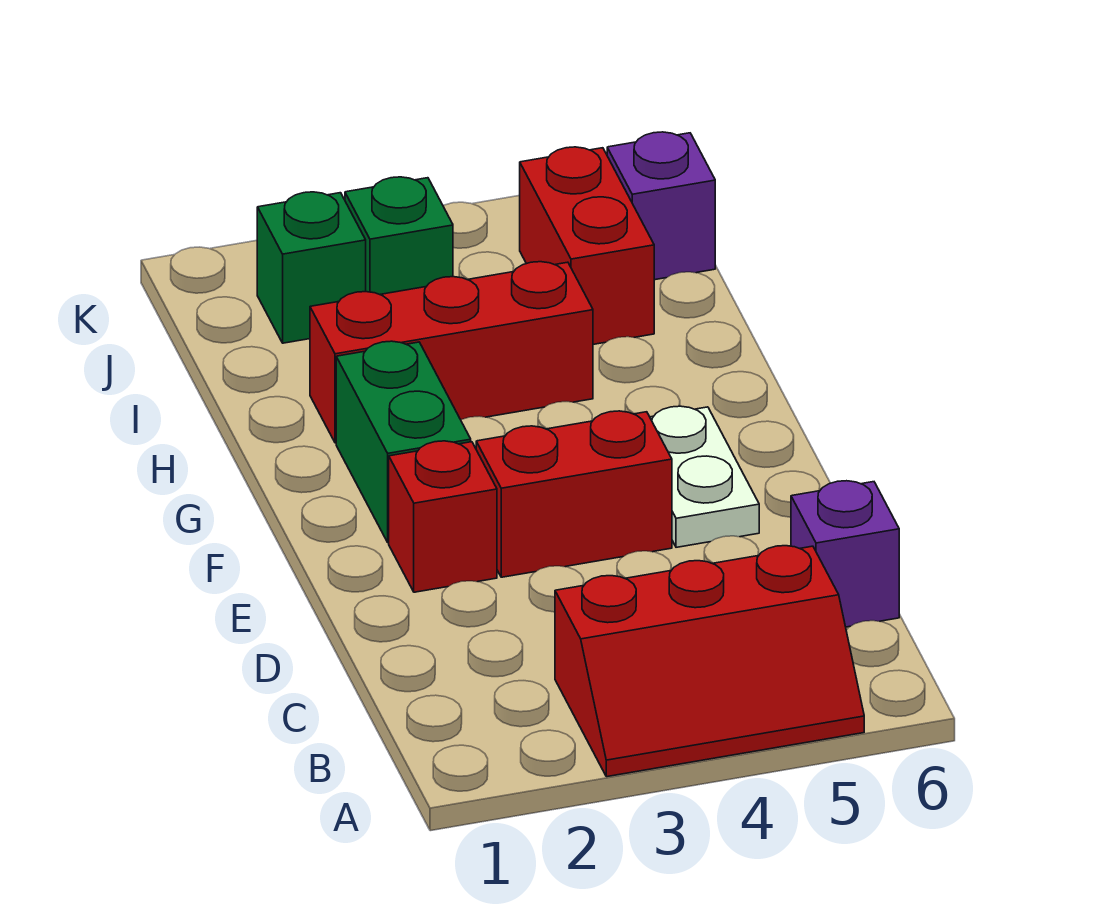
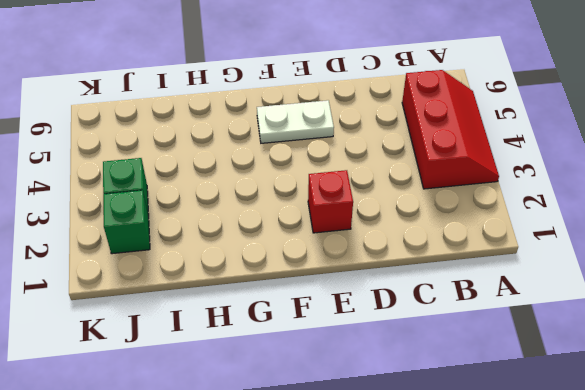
none -> purple 1x1 brick [791,481,899,627]
none -> red 1x2 brick [476,411,672,577]

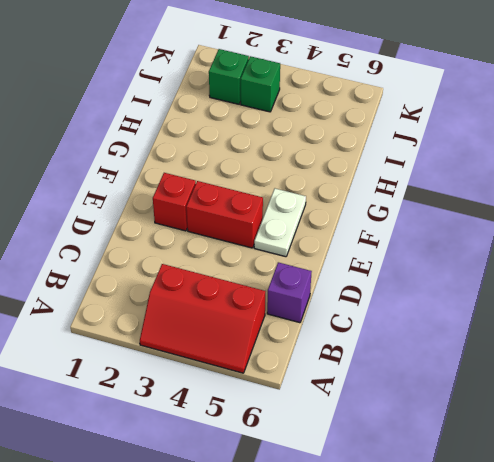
none -> green 1x2 brick [336,341,471,542]
none -> red 1x3 brick [310,262,593,443]

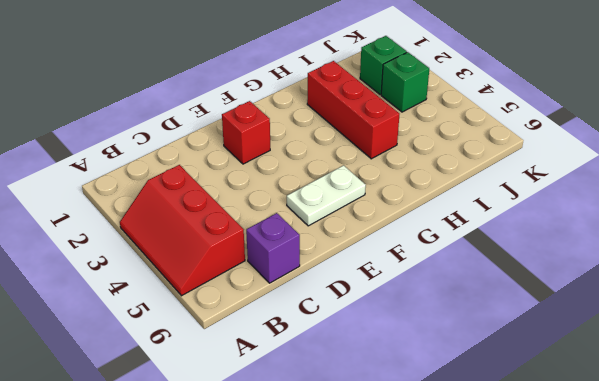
none -> red 1x2 brick [476,411,672,577]
none -> green 1x2 brick [336,341,471,542]

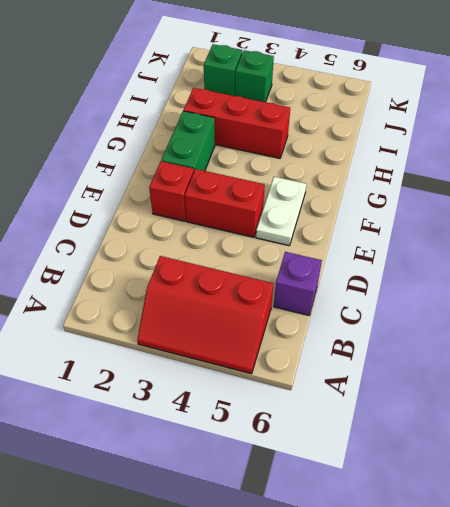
none -> red 1x2 brick [520,147,654,344]
none -> purple 1x1 brick [607,132,715,280]

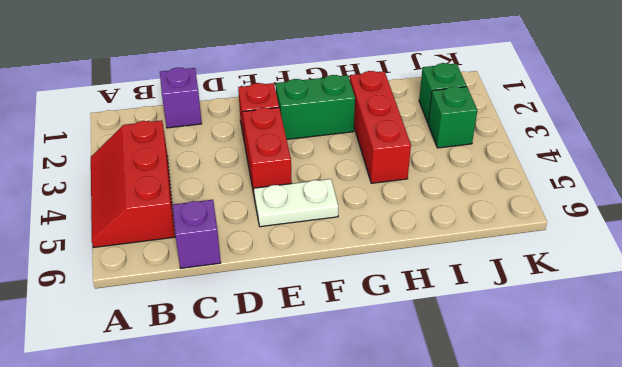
purple 1x1 brick [160,67,202,128] -> purple 1x1 brick moved to [607,132,715,280]
none -> red 1x2 brick [520,147,654,344]

